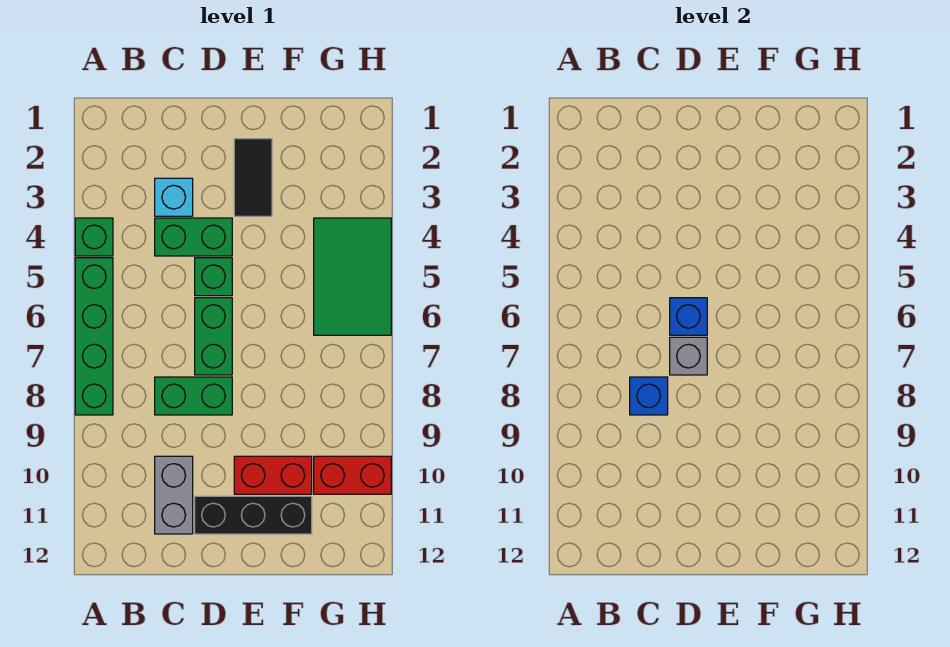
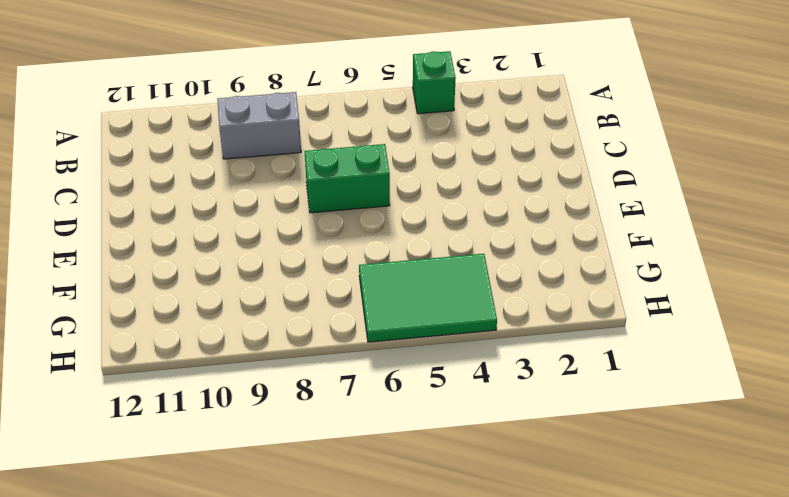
grey 1x2 brick [217,92,301,159] -> grey 1x2 brick moved to [155,456,193,534]
none -> green 1x4 brick [75,258,113,415]
none -> cyan 1x1 brick [155,178,193,216]
none -> green 1x2 brick [155,218,232,256]

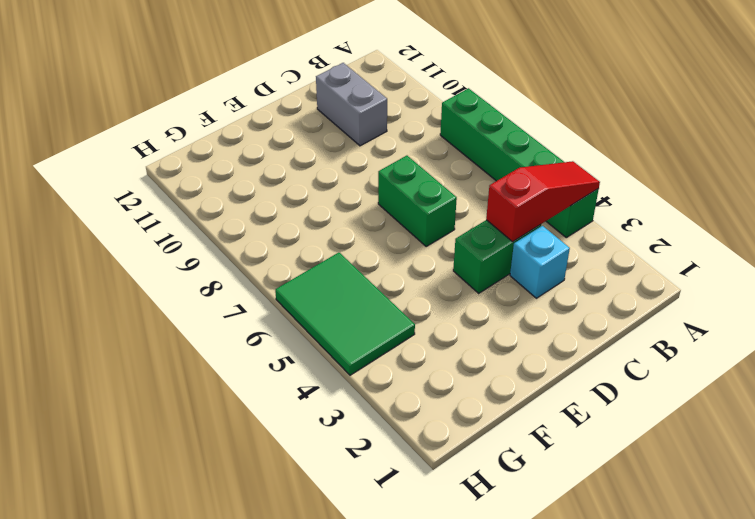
red 1x3 slope [486,161,600,242] -> none
none -> green 1x2 brick [155,377,232,415]
none -> green 1x1 brick [195,258,232,296]
none -> black 1x3 brick [195,496,312,534]

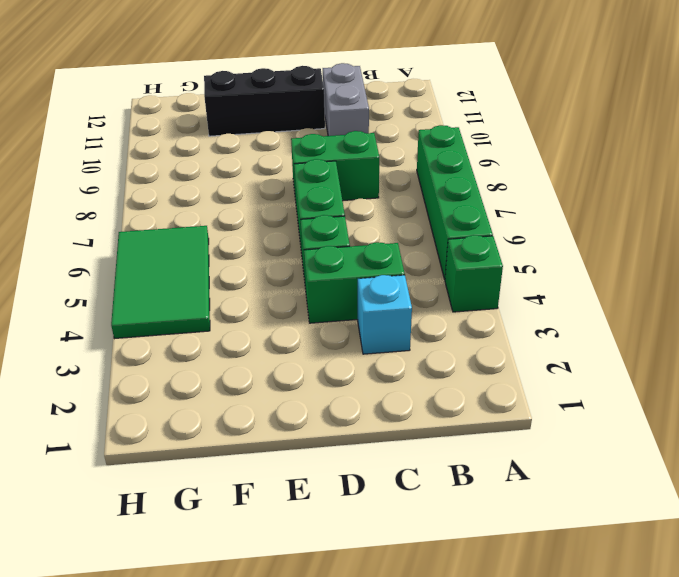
none -> black 1x2 tile [234,139,272,216]
none -> red 1x2 brick [234,456,312,494]
none -> red 1x2 brick [314,456,391,494]

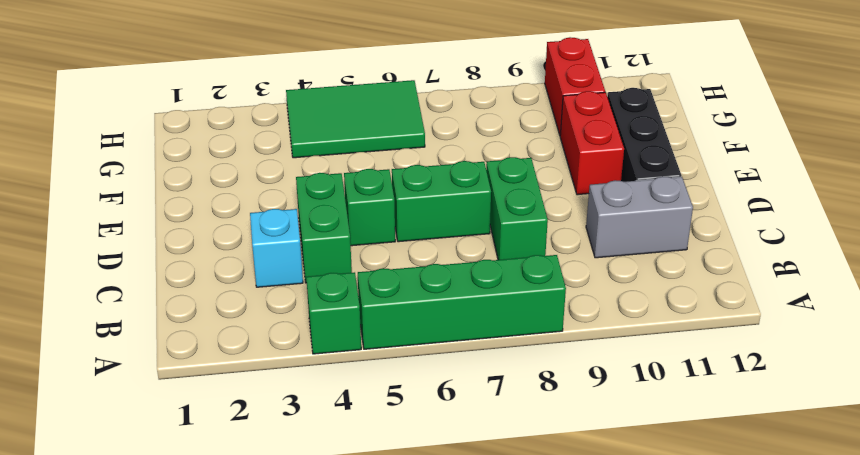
none -> black 1x2 tile [234,139,272,216]
none -> blue 1x1 brick [630,377,668,415]
none -> blue 1x1 brick [670,298,707,335]

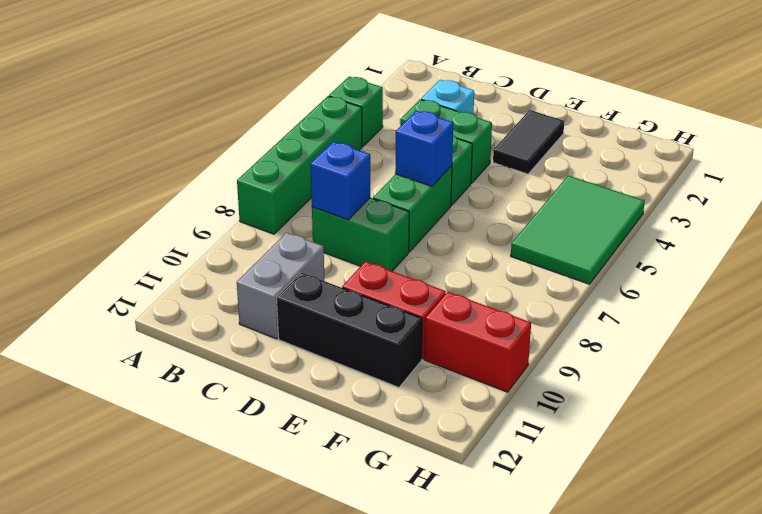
none -> grey 1x1 brick [670,337,707,375]

